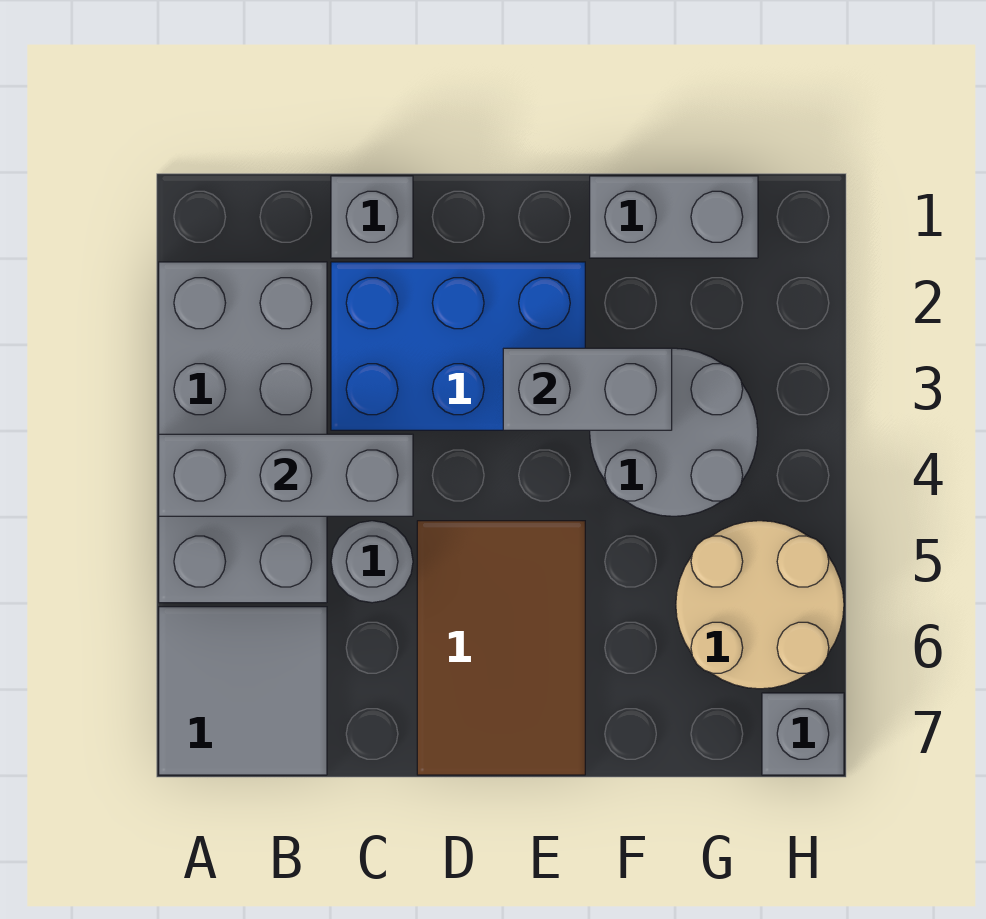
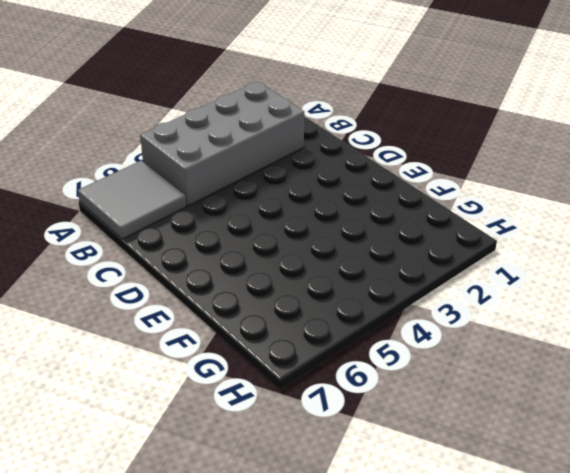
none -> grey 1x1 brick [331,176,413,258]
none -> blue 2x3 brick [331,262,585,430]
none -> grey 1x1 round brick [331,521,413,603]

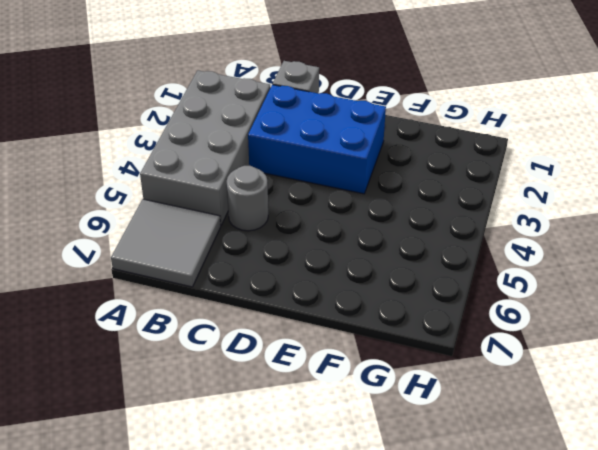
none -> brown 2x3 tile [417,521,585,775]
none -> grey 1x2 brick [590,176,758,258]
none -> grey 2x2 round brick [590,348,758,516]

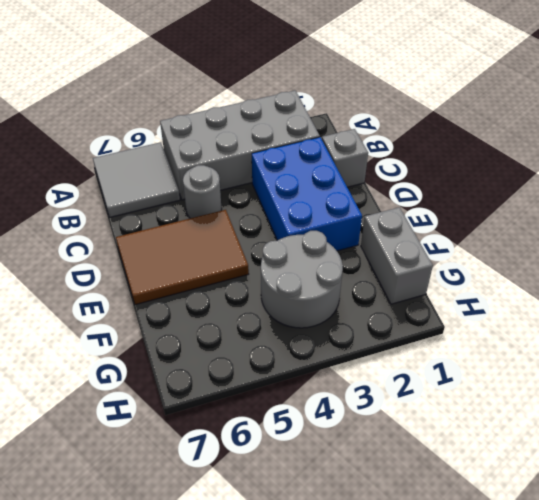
none -> tan 2x2 round brick [676,521,844,689]
none -> grey 1x1 brick [762,693,844,775]
none -> grey 1x3 brick [159,434,413,516]

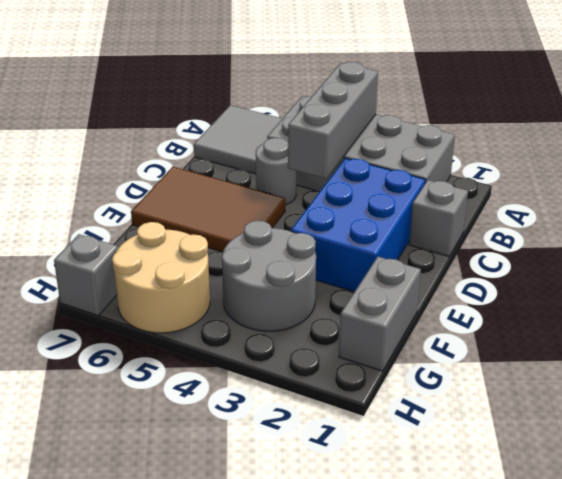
none -> grey 1x2 brick [503,348,672,430]

